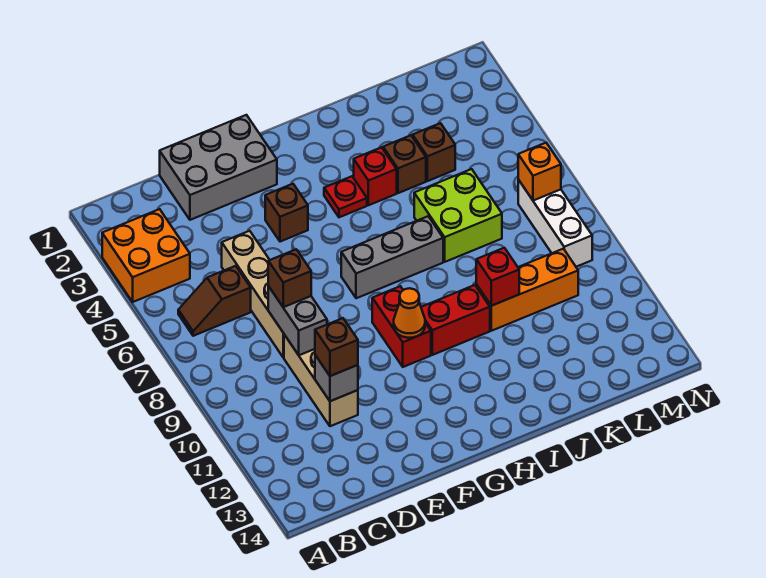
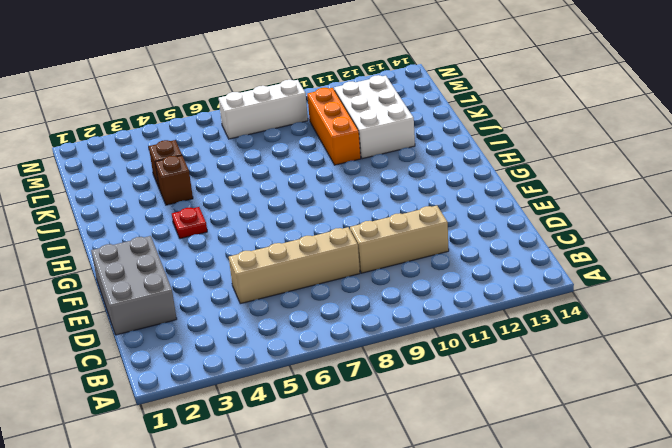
white 2x3 brick [334,75,415,159] -> none
none -> orange 2x2 brick [102,209,190,302]
none -> brown 1x2 slope [178,266,251,336]
none -> brown 1x1 brick [265,184,308,242]

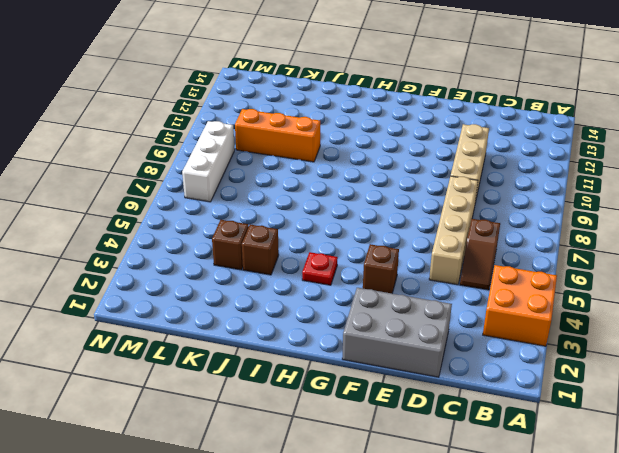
brown 1x2 slope [460,219,500,290] -> brown 1x2 slope turned to [178,266,251,336]
none -> grey 1x3 brick [341,216,443,298]
none -> red 1x2 brick [372,286,431,367]
none -> red 1x2 brick [421,285,490,355]

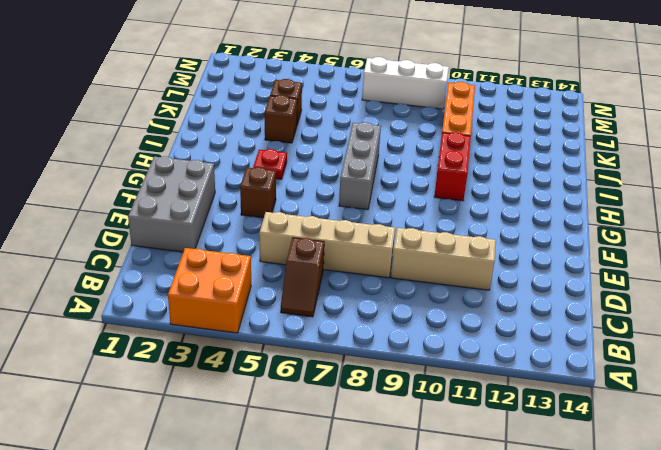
none -> red 1x2 brick [372,286,431,367]
none -> red 1x1 brick [354,147,397,205]
none -> lime 2x2 brick [414,169,502,262]

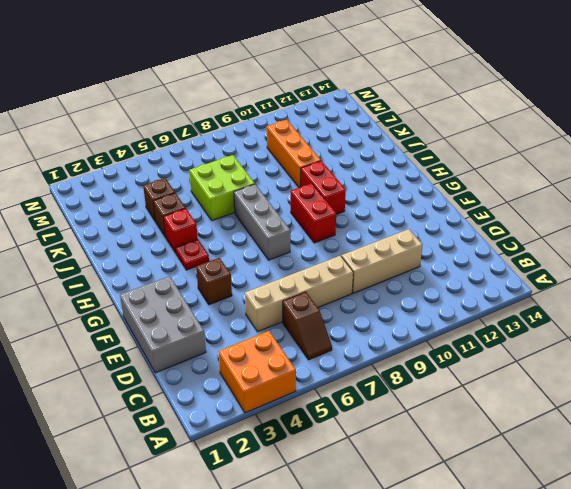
red 1x2 brick [291,183,336,243] -> red 1x2 brick turned to [372,286,431,367]
none -> white 1x3 brick [518,180,592,267]
none -> grey 1x2 brick [268,286,327,355]
none -> grey 1x1 brick [315,355,358,401]

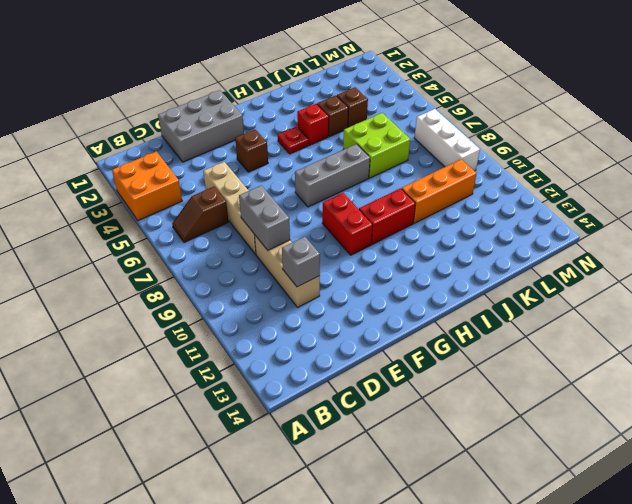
none -> orange 1x1 cone [394,288,425,338]
none -> red 1x1 brick [476,248,519,306]
none -> orange 1x1 brick [518,143,561,201]

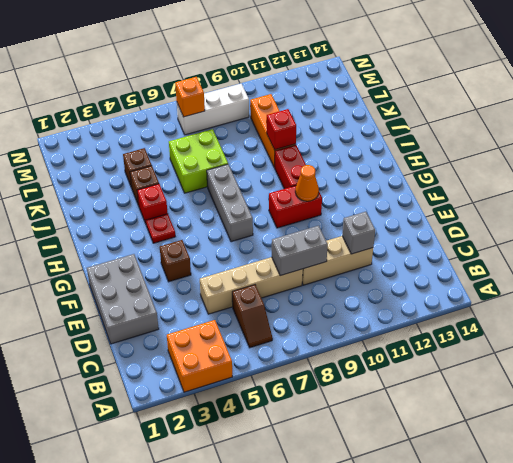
none -> brown 1x1 brick [268,249,311,307]
none -> brown 1x1 brick [315,318,358,376]

